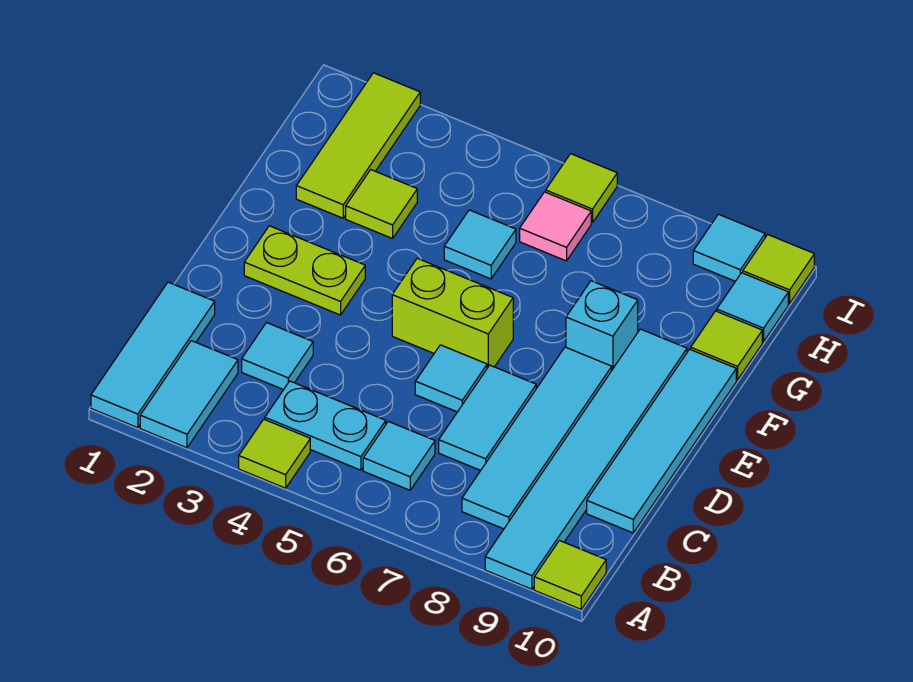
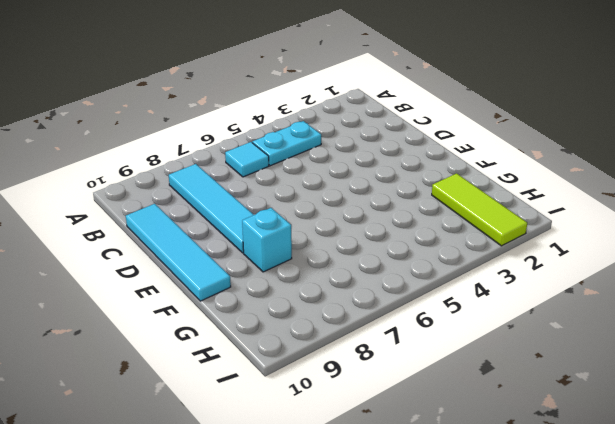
none -> cyan 1x3 tile [91,282,215,428]
none -> cyan 1x2 tile [140,341,238,448]
none -> lime 1x1 tile [239,419,310,488]

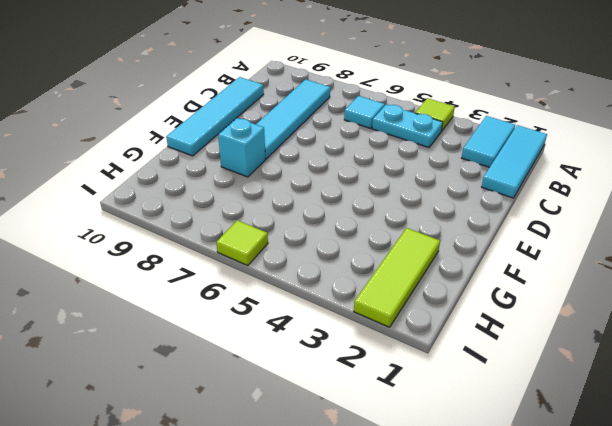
none -> cyan 1x6 tile [485,329,687,589]
none -> lime 1x1 tile [534,541,606,609]
none -> cyan 1x1 tile [242,323,313,390]

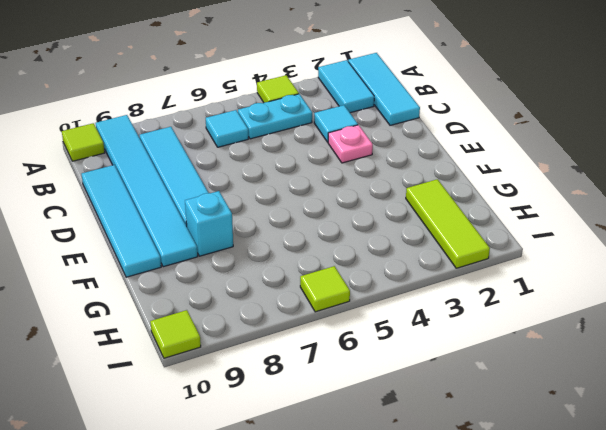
pink 1x1 plate [328,125,373,163] -> none
none -> cyan 1x2 tile [439,365,536,470]
none -> cyan 1x1 tile [415,345,487,412]
none -> lime 1x2 plate [244,226,365,315]

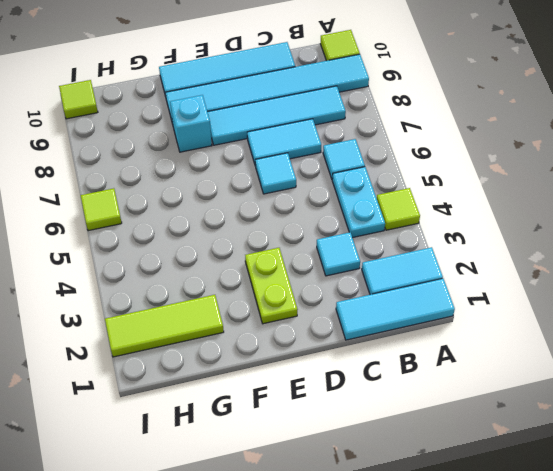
none -> lime 1x2 brick [392,258,513,368]
none -> lime 1x1 tile [346,170,417,239]
none -> cyan 1x1 tile [444,210,516,279]

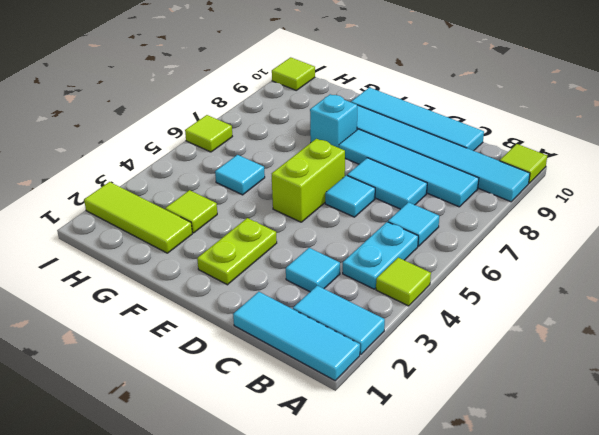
none -> lime 1x1 tile [691,311,762,380]
none -> pink 1x1 tile [520,192,591,261]
none -> cyan 1x1 tile [717,273,788,342]

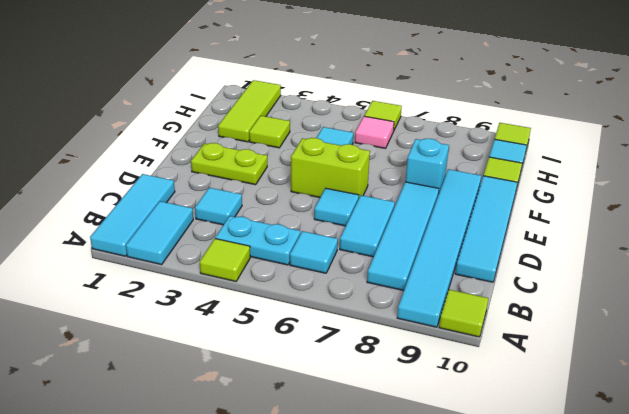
none -> cyan 1x1 tile [693,214,765,281]

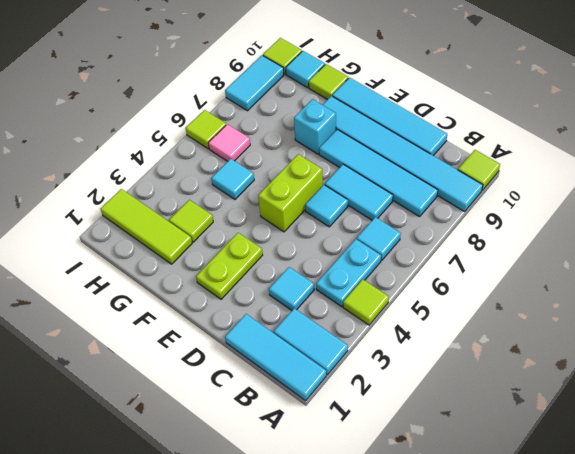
cyan 1x2 tile [225,55,284,111] -> cyan 1x1 tile [693,214,765,281]

